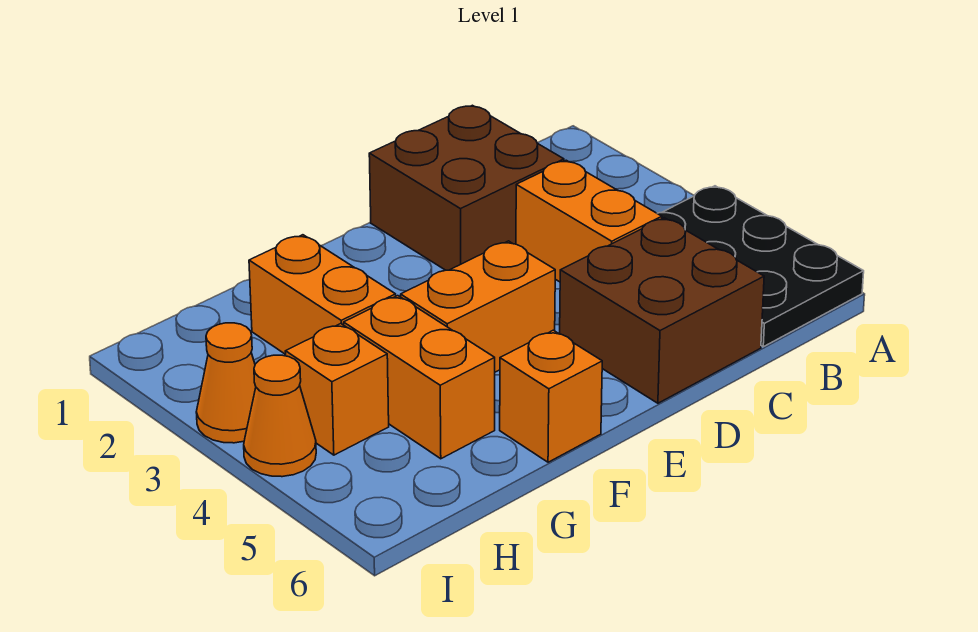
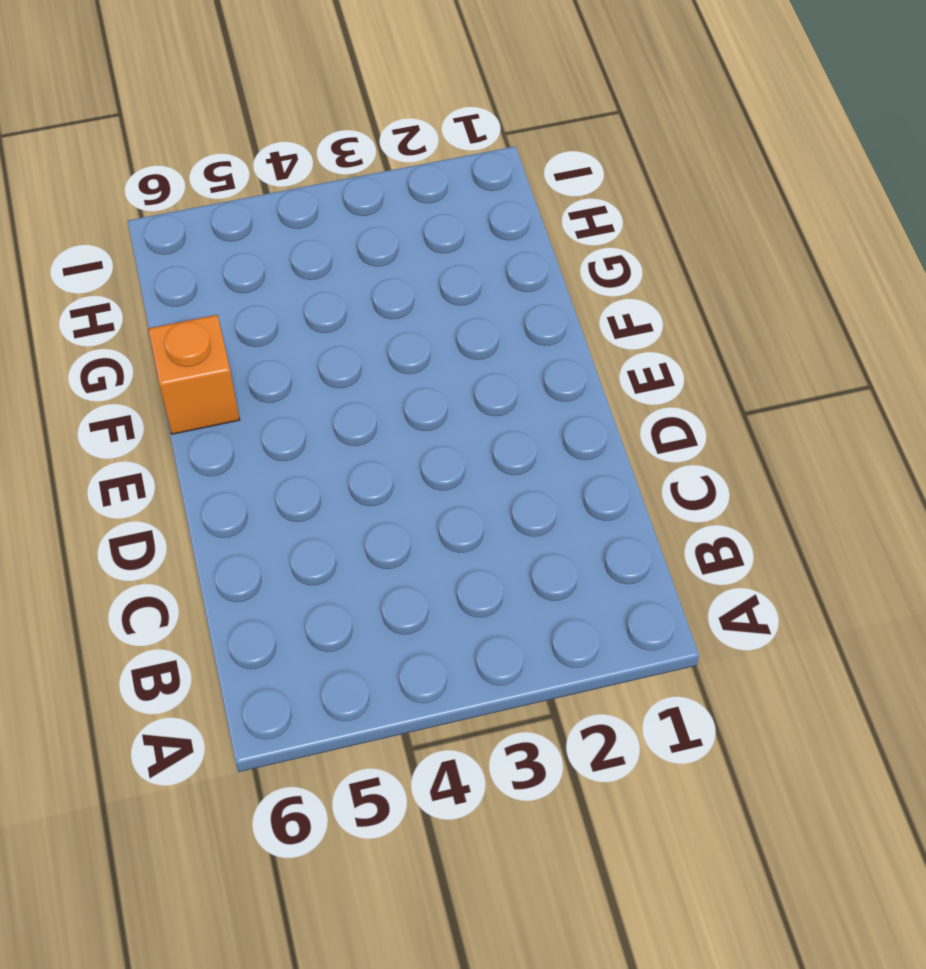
none -> black 2x3 plate [657,186,864,347]
none -> brown 2x2 brick [369,105,564,270]

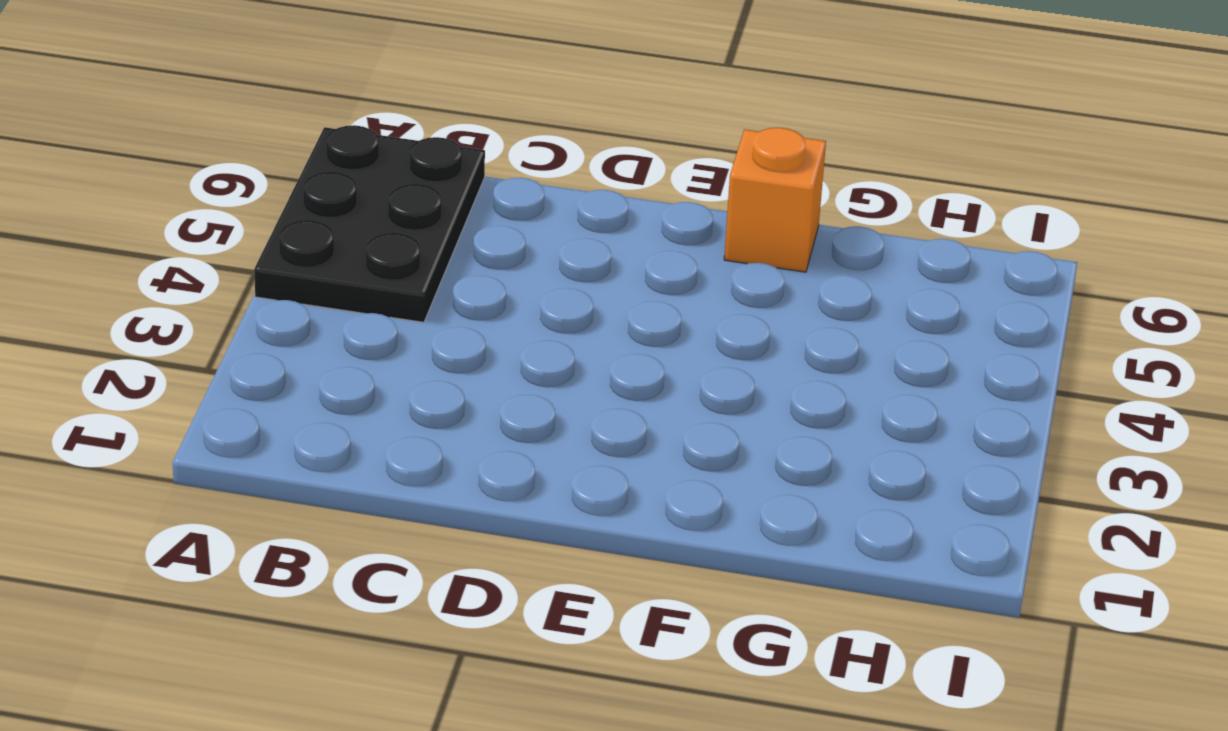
none -> brown 2x2 brick [369,105,564,270]
none -> orange 1x2 brick [516,160,662,282]

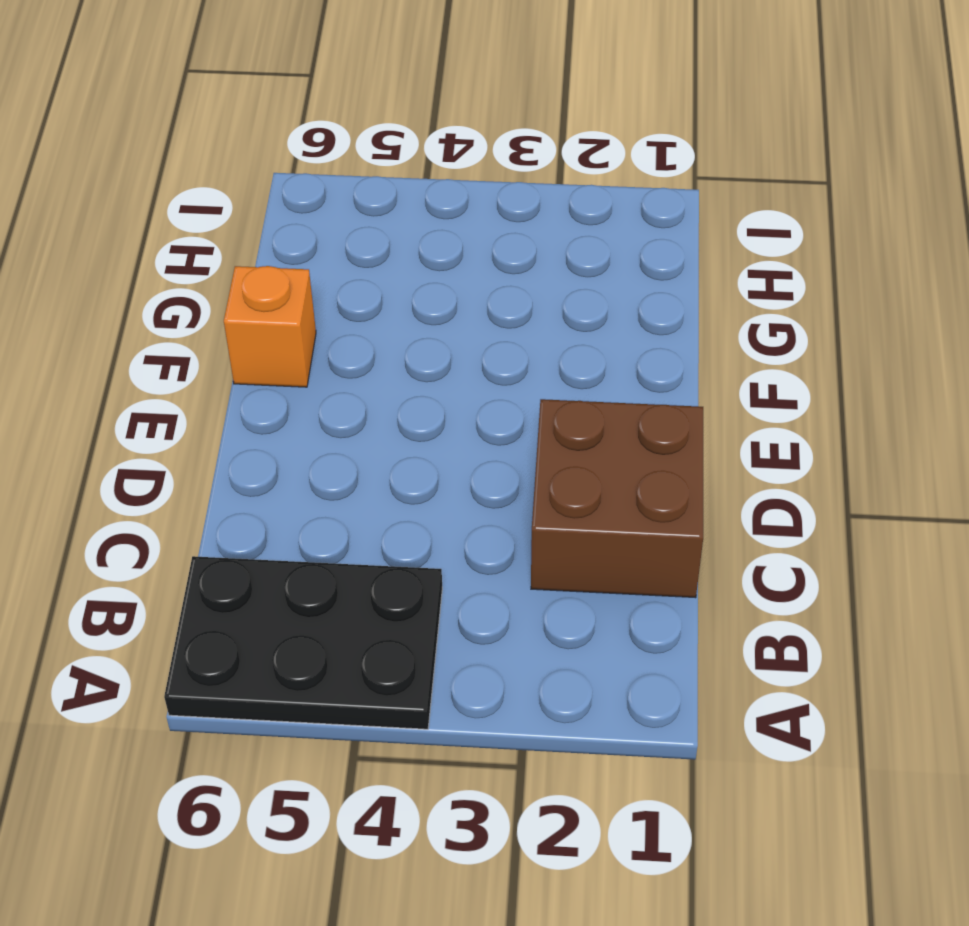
none -> orange 1x2 brick [516,160,662,282]
none -> brown 2x2 brick [560,218,764,403]

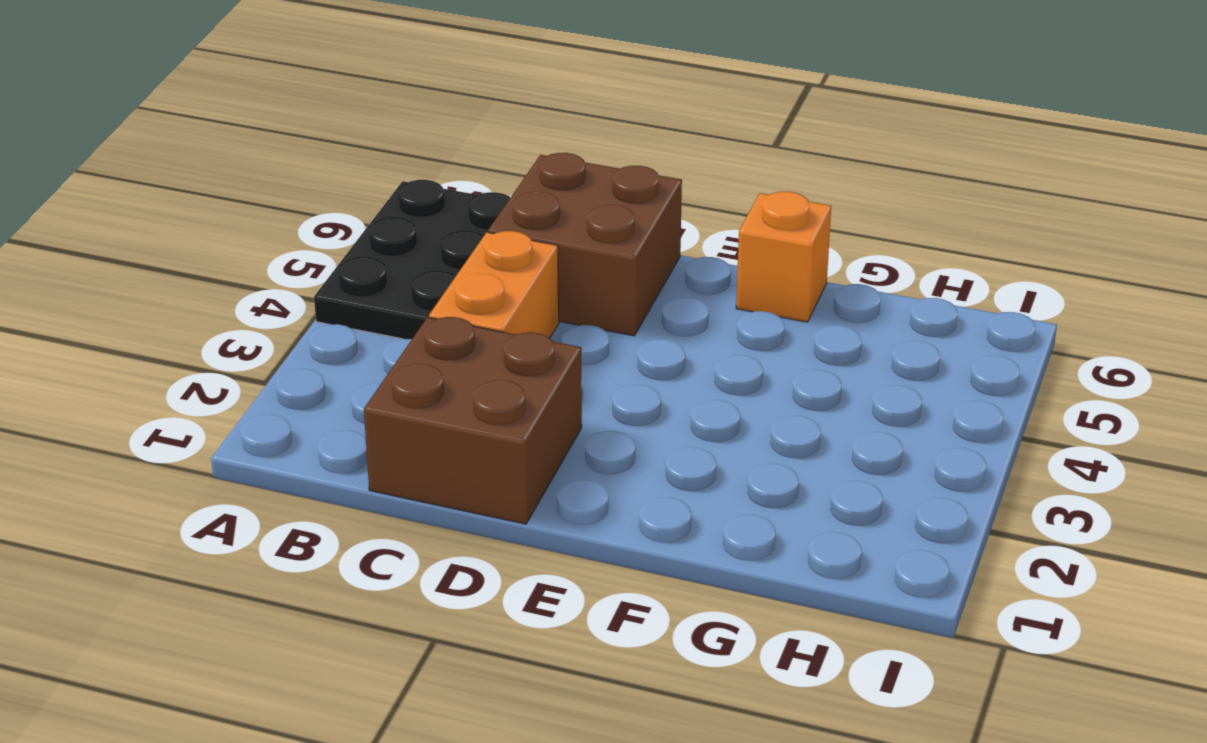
none -> orange 1x2 brick [401,241,555,372]
none -> orange 1x2 brick [249,235,396,354]

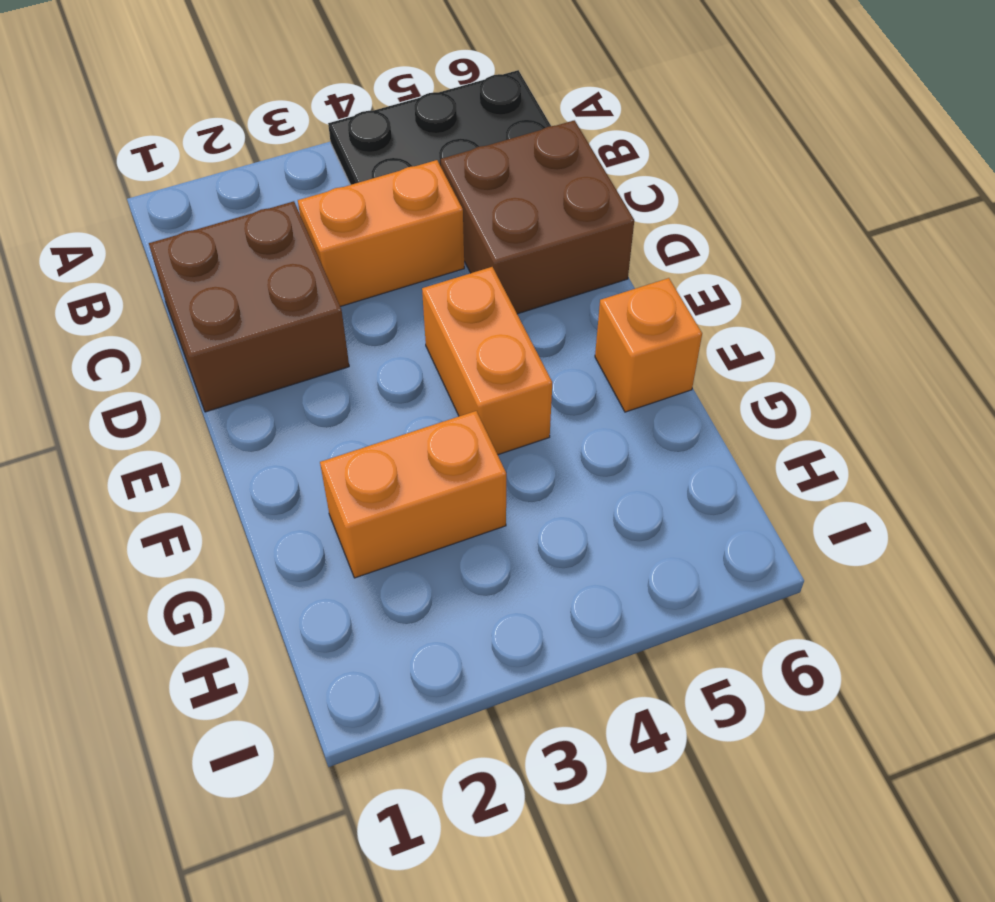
none -> orange 1x2 brick [344,296,495,459]
none -> orange 1x1 brick [285,324,389,455]

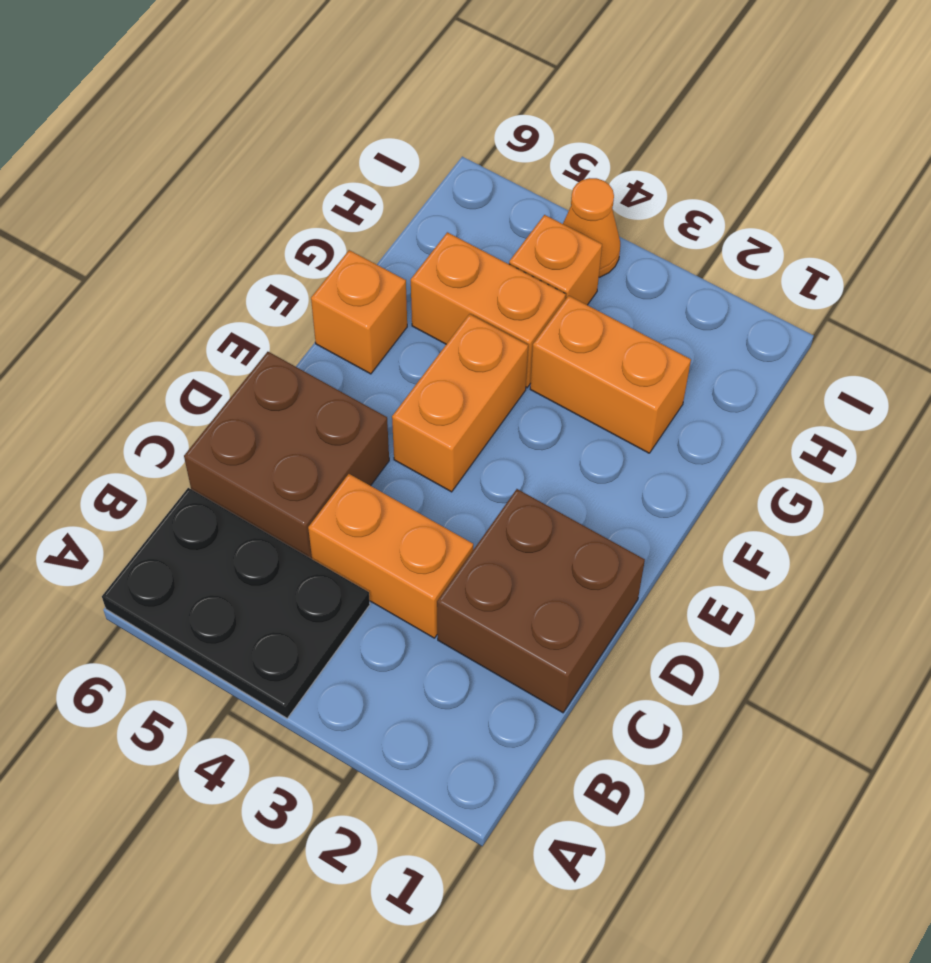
none -> orange 1x1 cone [196,323,256,443]

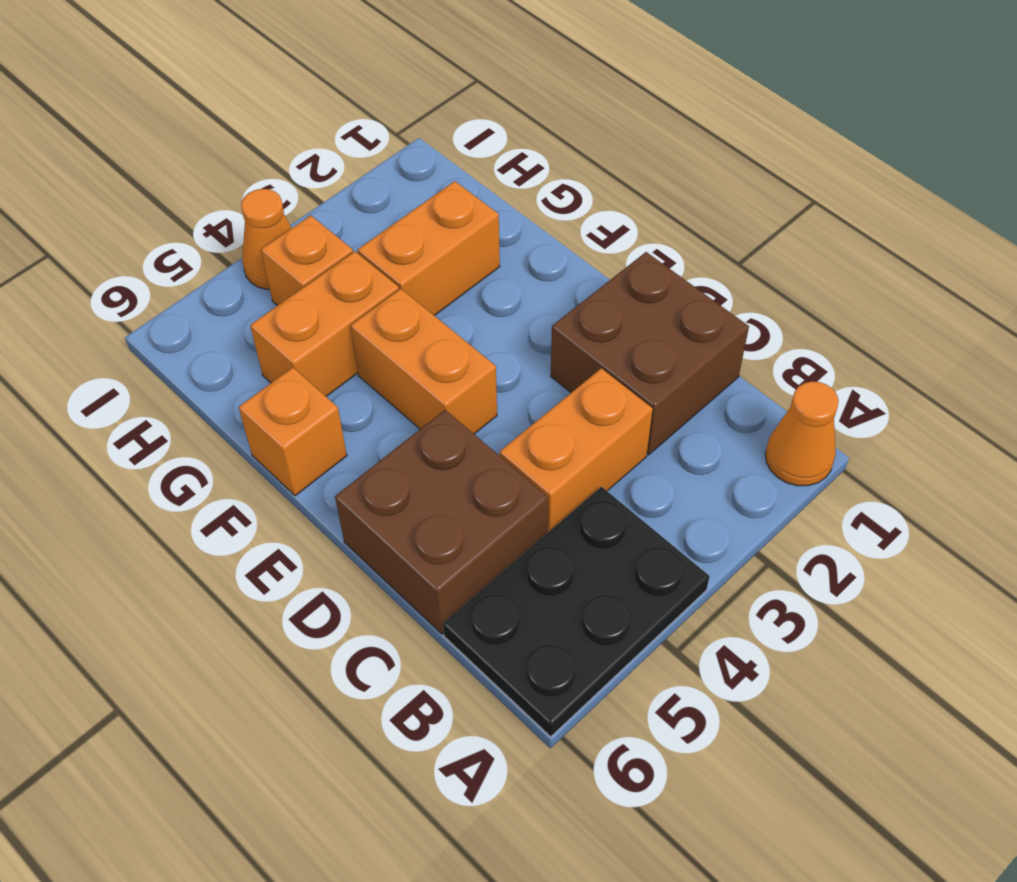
orange 1x1 cone [765,382,839,486] -> orange 1x1 cone moved to [196,323,256,443]

